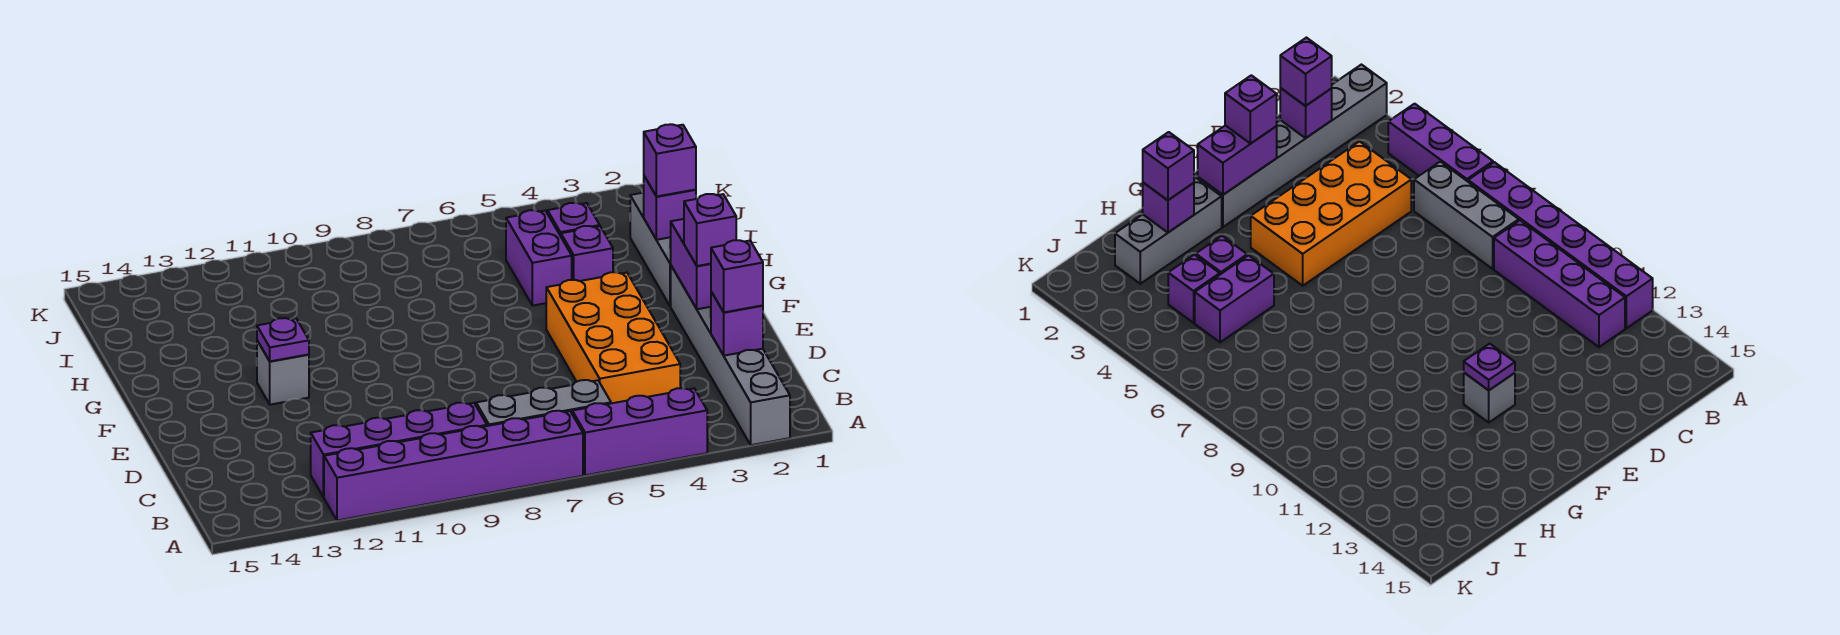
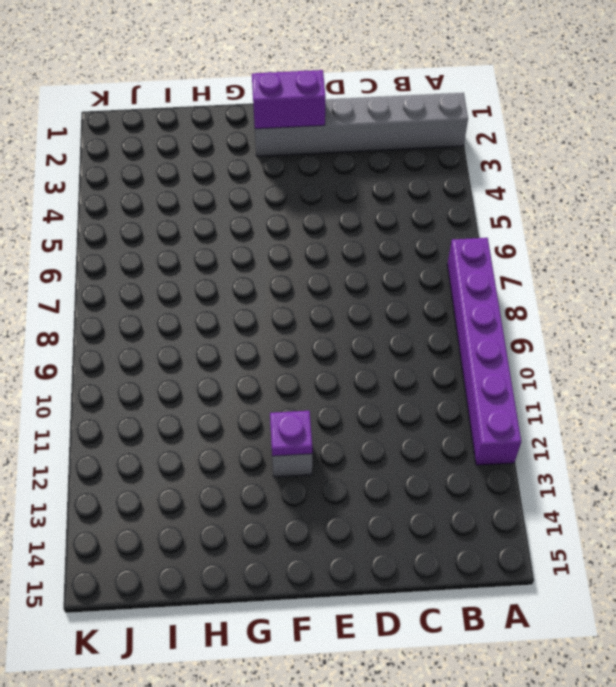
none -> purple 1x3 brick [572,388,707,475]
none -> grey 1x3 brick [476,380,611,426]
none -> purple 1x4 brick [311,403,487,497]

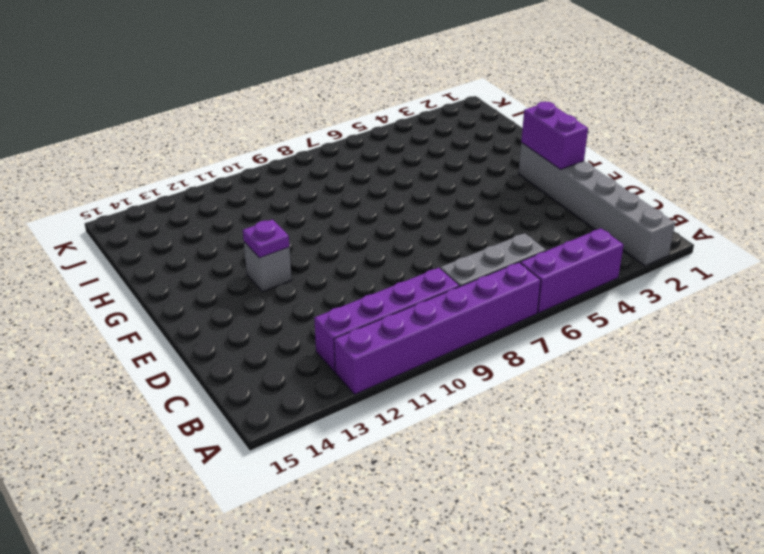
none -> orange 2x4 brick [546,272,680,403]
none -> grey 1x3 brick [630,193,671,306]
none -> purple 1x1 brick [561,226,613,281]

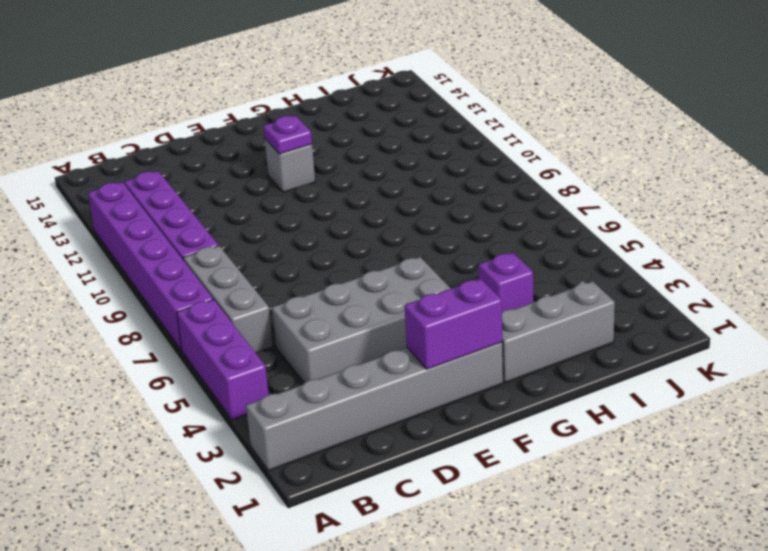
grey 2x4 brick [272,257,451,383] -> orange 2x4 brick [546,272,680,403]
none -> purple 1x2 brick [506,210,572,306]
none -> purple 1x1 brick [548,203,600,236]
none -> purple 1x1 brick [711,292,763,356]

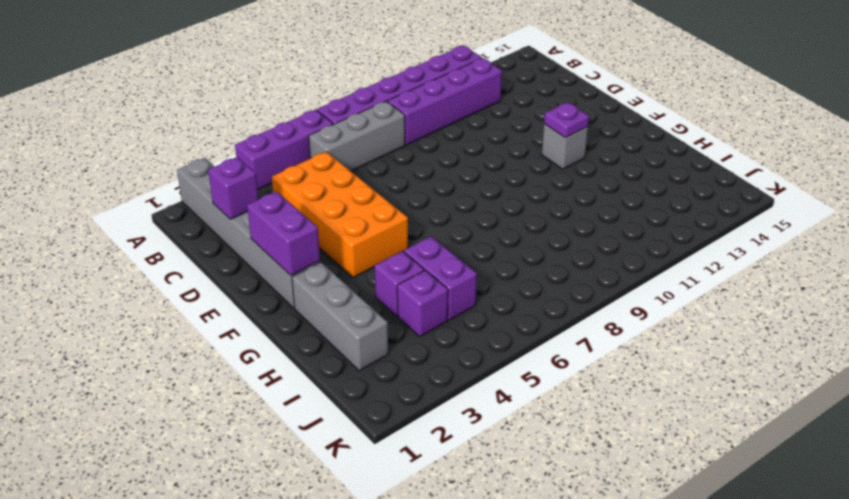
none -> purple 1x1 brick [644,176,696,240]
none -> purple 1x1 brick [711,240,763,312]
none -> purple 1x1 brick [684,194,736,266]

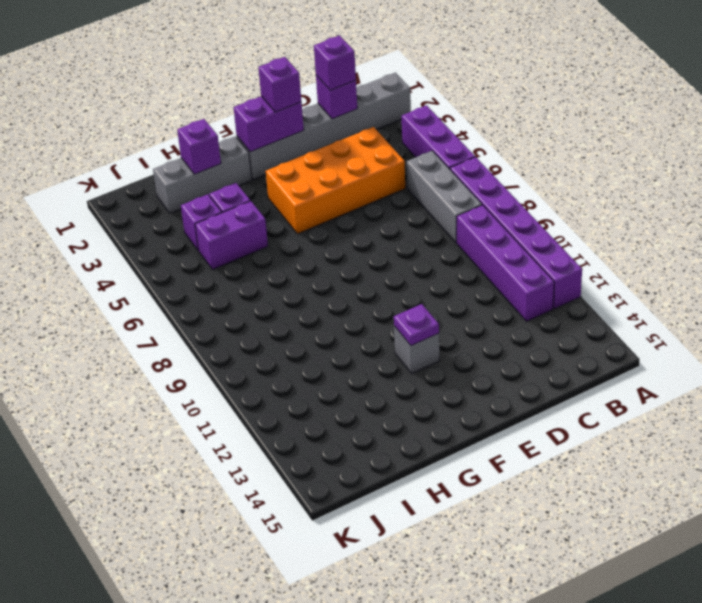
none -> purple 1x1 brick [644,124,696,197]

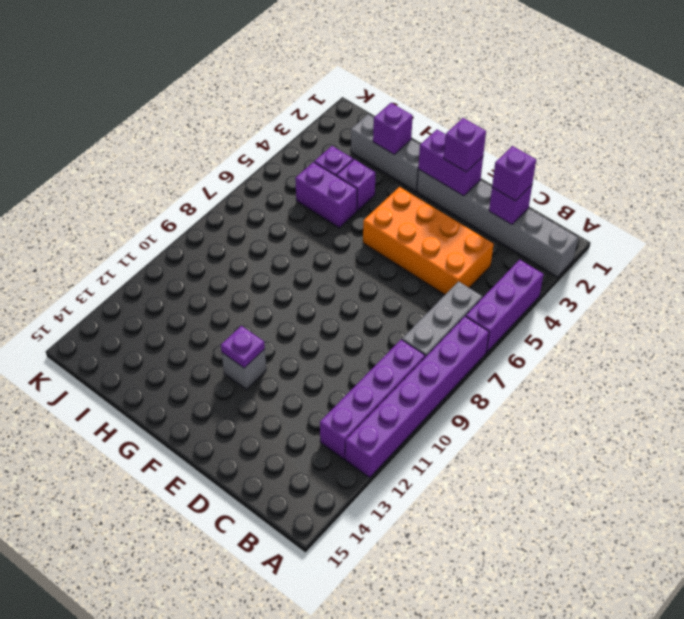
none -> purple 1x1 brick [644,124,696,197]

